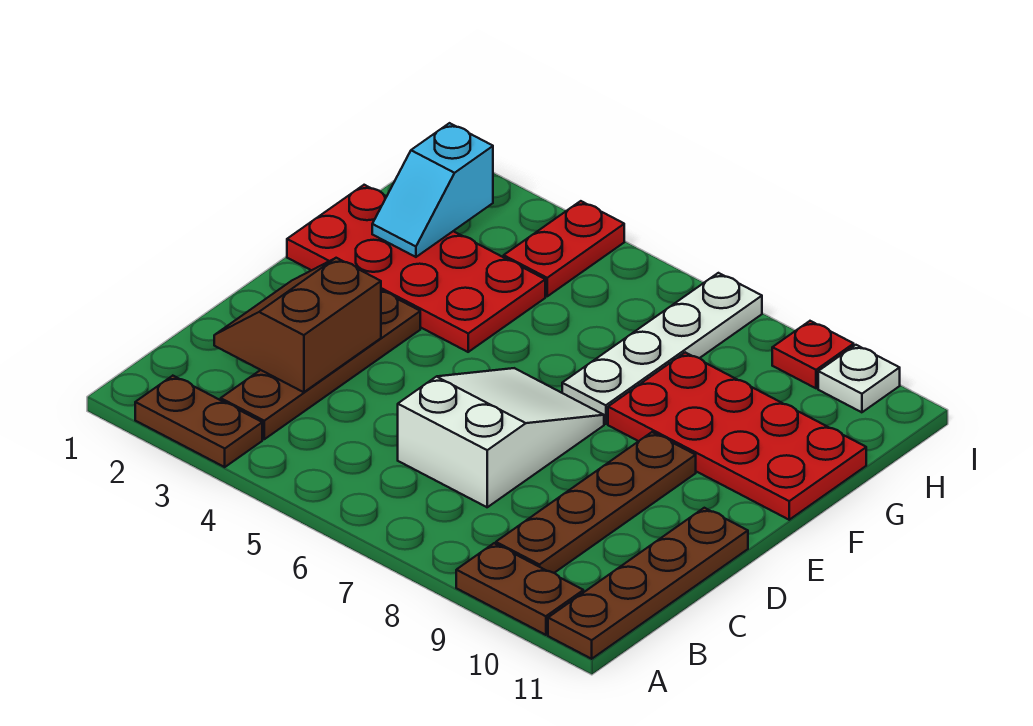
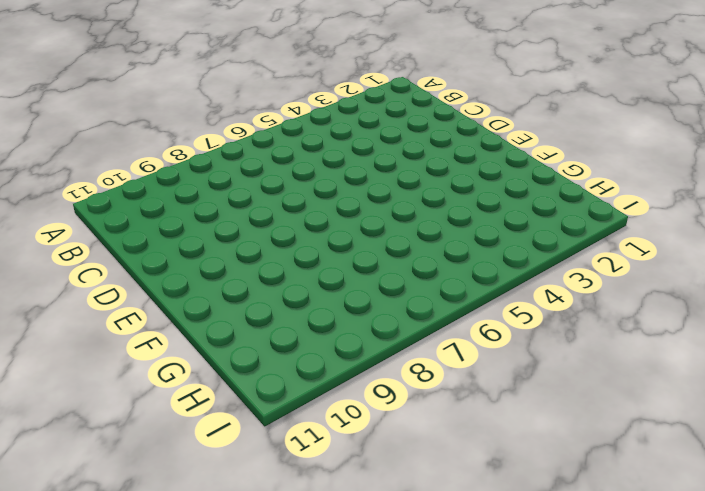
none -> brown 1x2 plate [135,376,262,467]
none -> brown 1x2 plate [456,543,583,635]
none -> brown 1x4 plate [548,508,748,659]

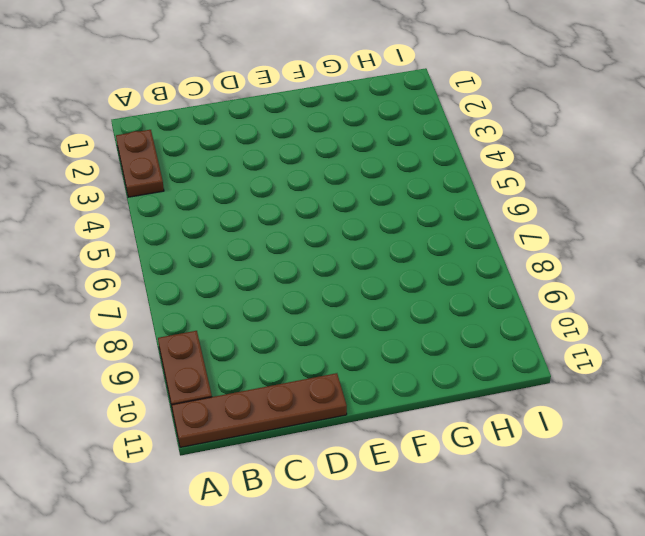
none -> brown 1x4 plate [221,291,420,439]
none -> brown 1x4 plate [496,432,696,573]
none -> white 2x3 slope [398,368,604,507]

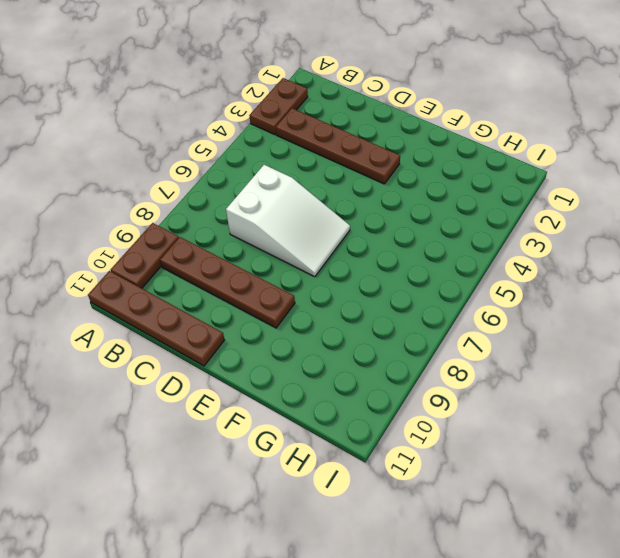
none -> red 2x4 plate [287,185,545,352]
none -> white 1x4 plate [562,273,762,424]
none -> red 2x4 plate [608,352,866,520]

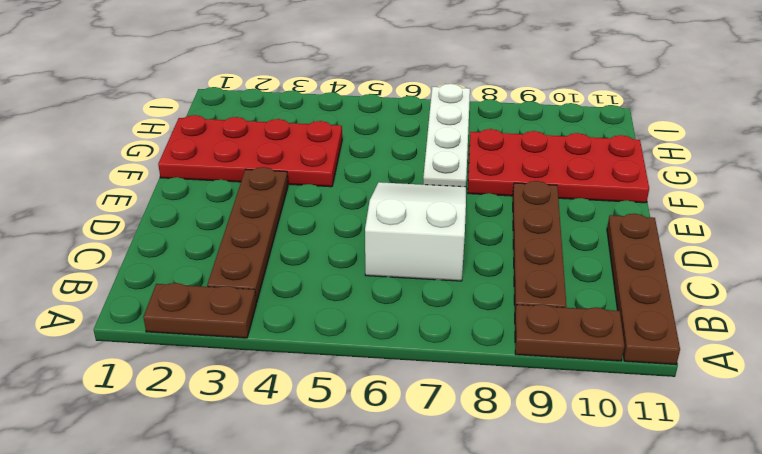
none -> red 1x2 plate [504,201,624,296]
none -> red 1x1 plate [772,321,854,388]
none -> white 1x1 plate [818,345,900,412]

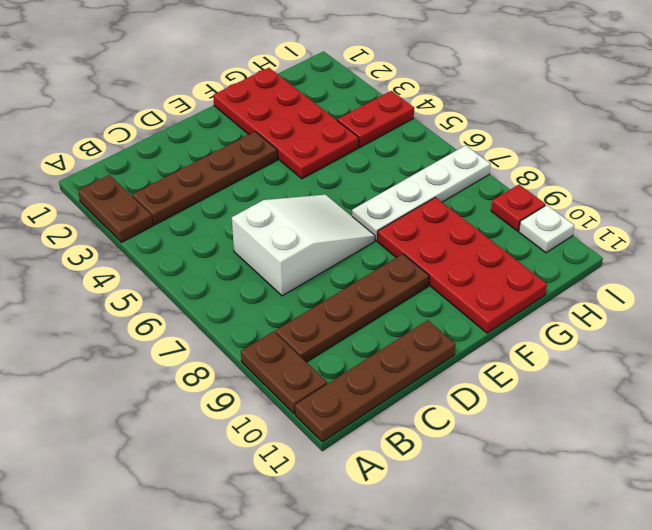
none -> brown 2x2 slope [214,258,381,392]
none -> cyan 1x2 slope [372,123,493,257]

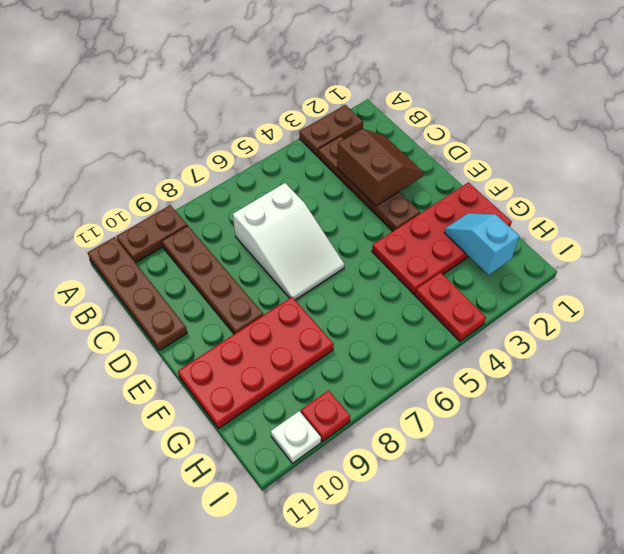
none -> white 1x4 plate [562,273,762,424]

